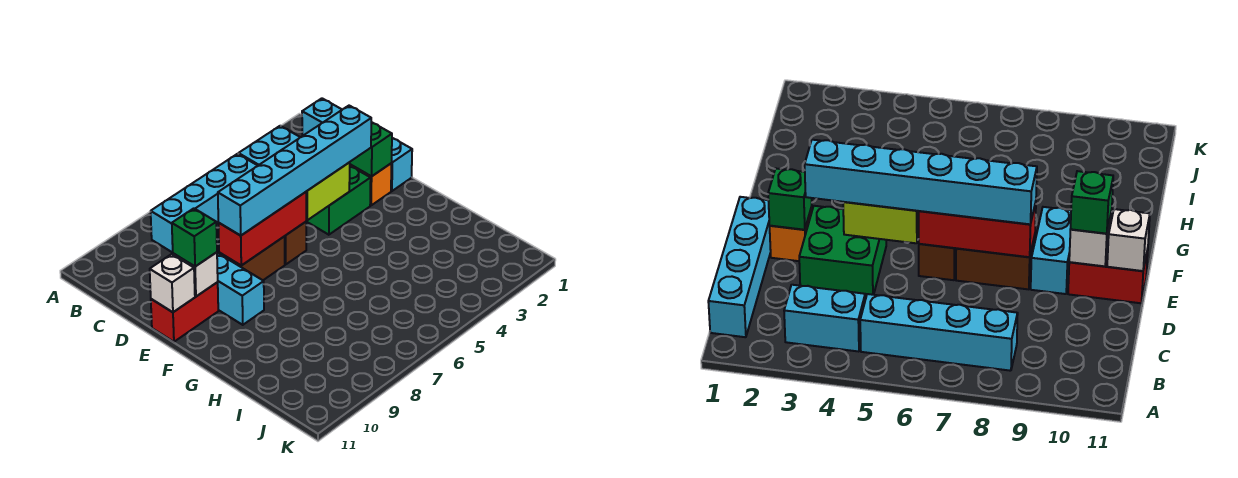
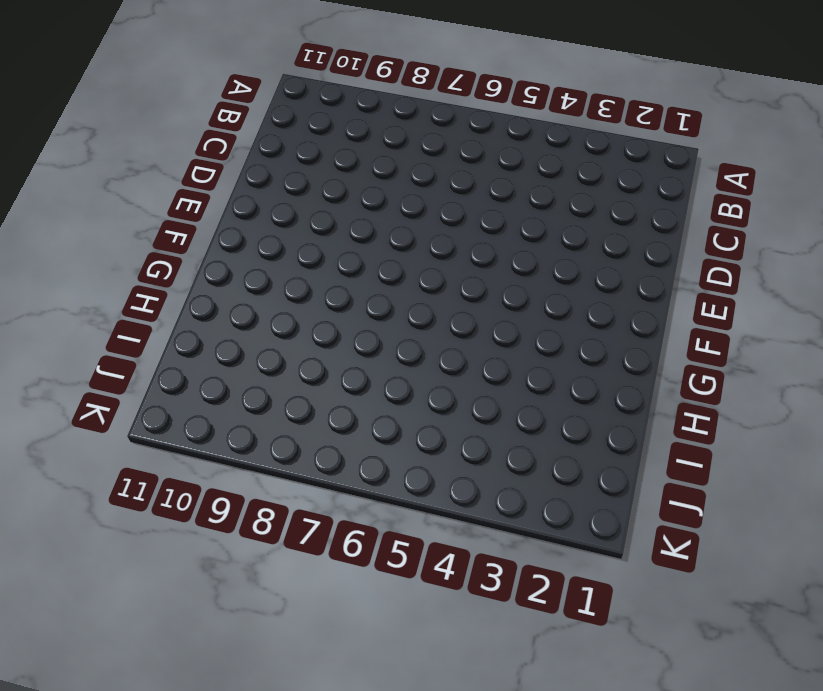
none -> cyan 1x4 brick [302,98,412,191]
none -> cyan 1x2 brick [239,126,300,165]
none -> cyan 1x4 brick [151,154,258,253]

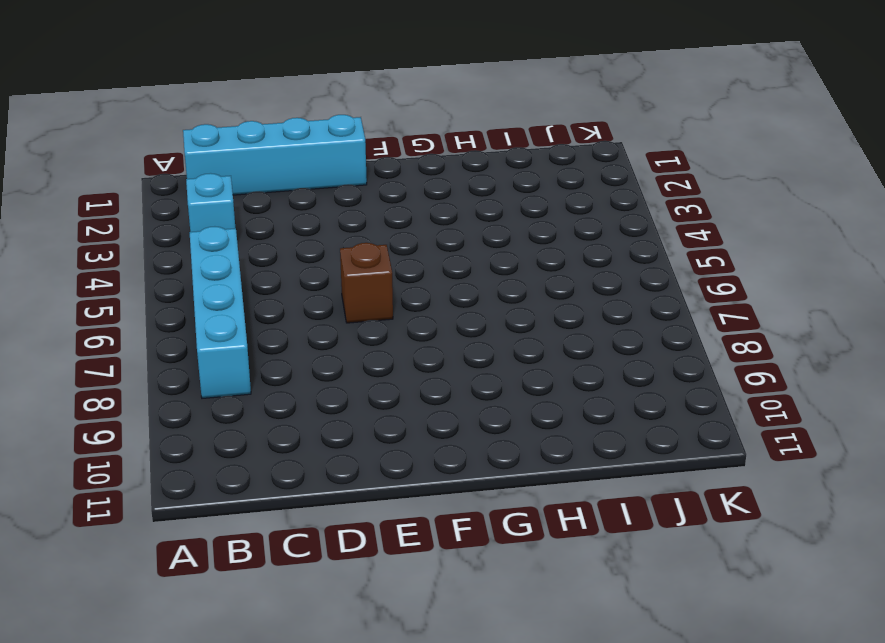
cyan 1x1 brick [186,173,235,232] -> cyan 1x2 brick [239,126,300,165]
none -> green 2x2 brick [306,166,371,235]
none -> orange 1x1 brick [350,164,391,205]
none -> brown 1x2 brick [219,237,285,280]

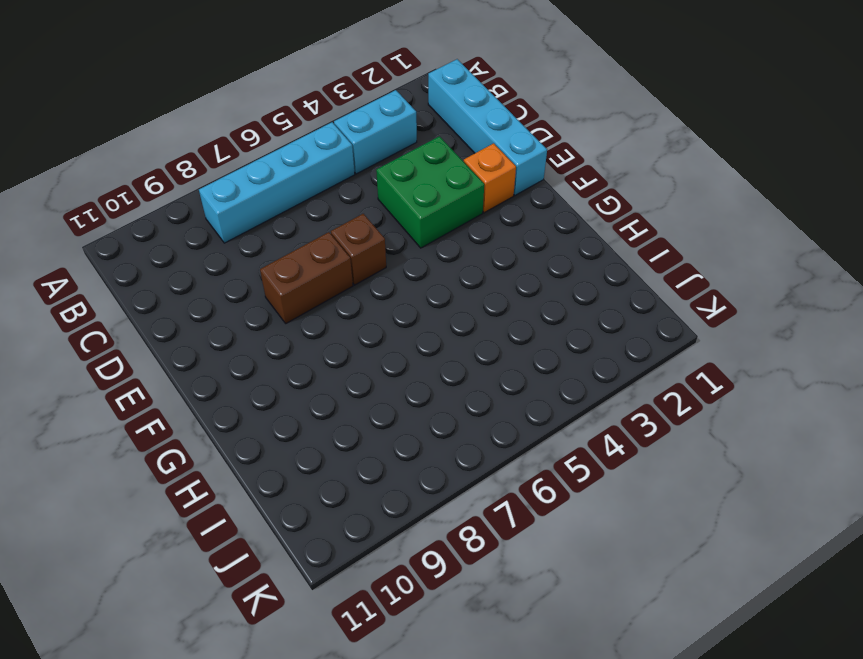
none -> cyan 1x2 brick [217,253,264,325]
none -> red 1x2 brick [151,282,218,342]
none -> green 1x1 brick [350,122,392,176]

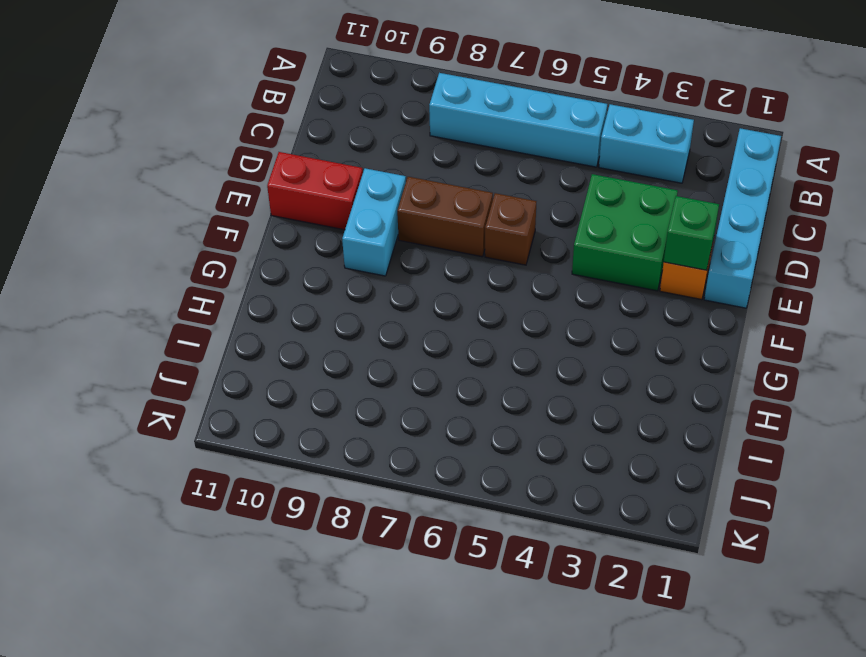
none -> lime 1x2 brick [306,162,350,220]
none -> red 1x3 brick [218,192,306,266]
none -> white 1x1 brick [173,252,218,296]

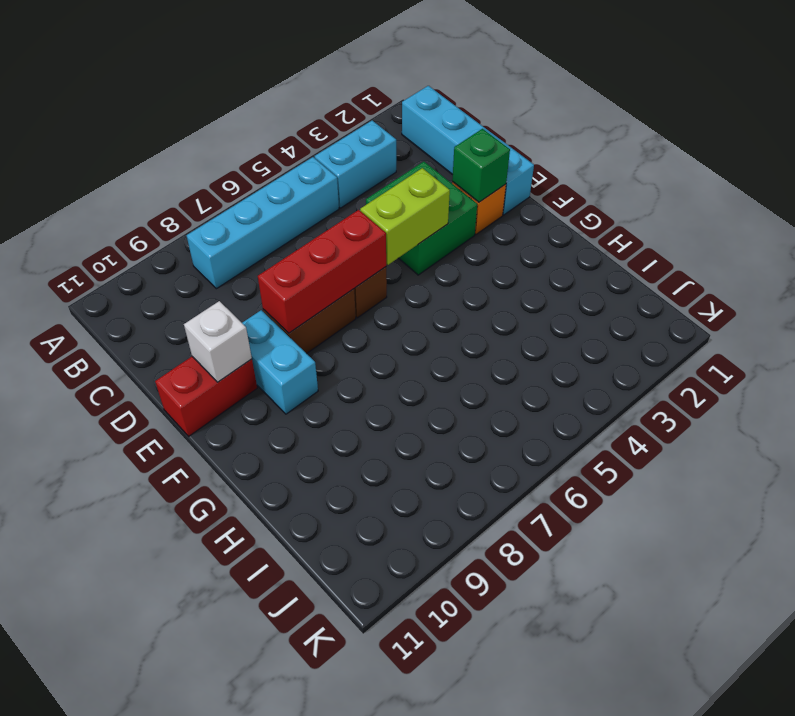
none -> white 1x1 brick [150,254,195,312]
none -> cyan 1x6 brick [218,106,371,236]
none -> green 1x1 brick [172,208,217,267]

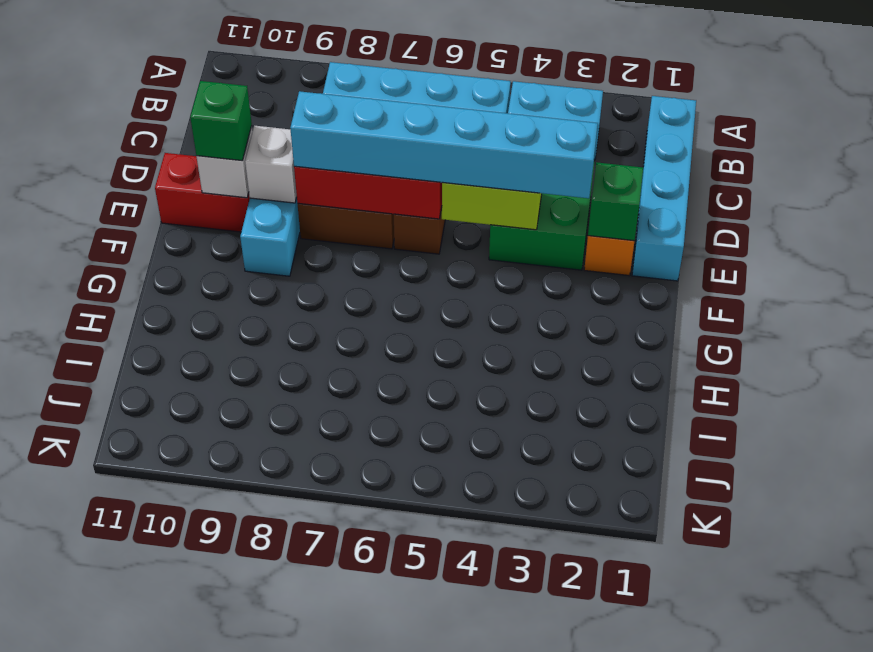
white 1x1 brick [245,126,297,203] -> white 1x1 brick moved to [150,254,195,312]

